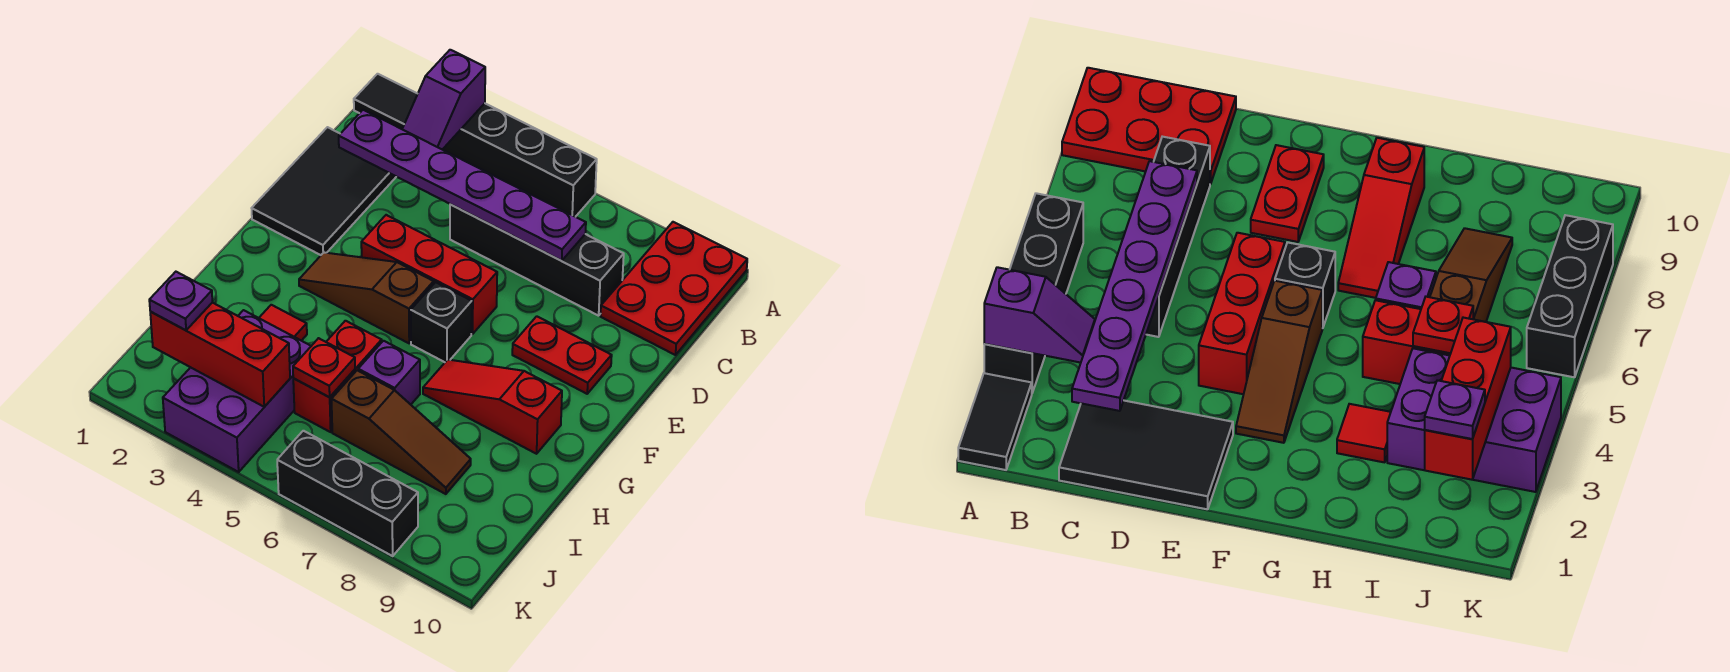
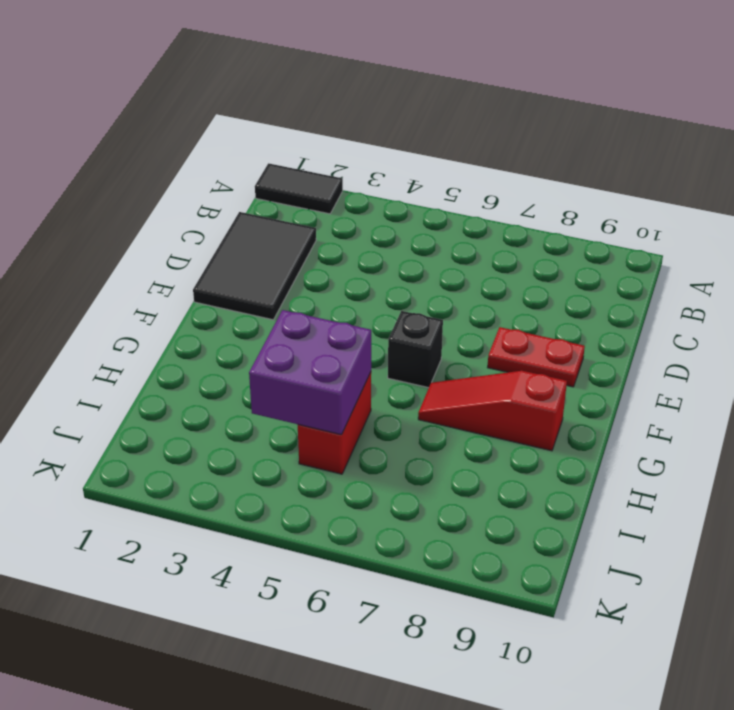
purple 2x2 brick [249,310,371,435] -> red 1x1 plate [293,338,355,397]
none -> black 1x4 brick [442,103,597,217]
none -> red 2x3 plate [601,222,747,355]
none -> black 1x4 brick [450,204,624,316]

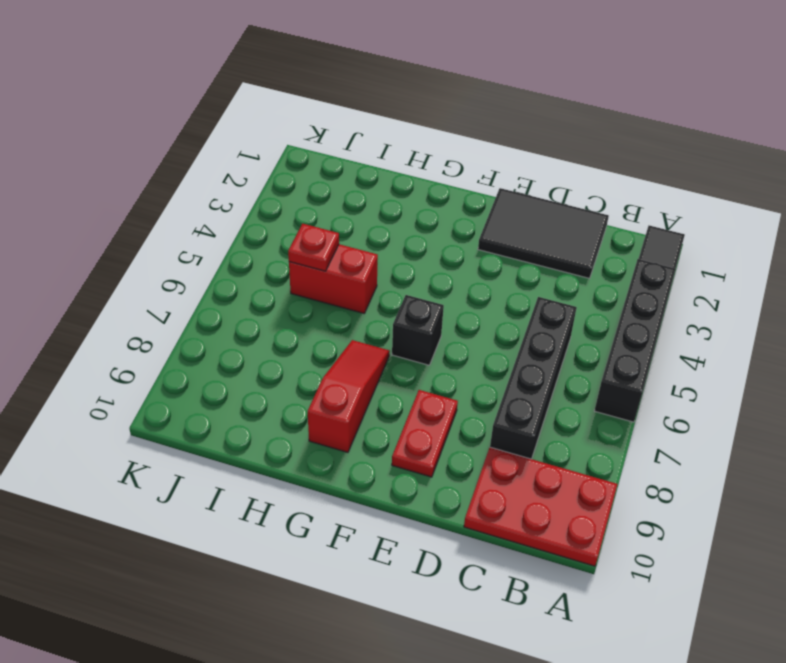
none -> red 1x3 brick [361,215,497,334]
none -> brown 1x3 slope [299,253,434,343]
none -> red 1x1 tile [259,305,307,341]

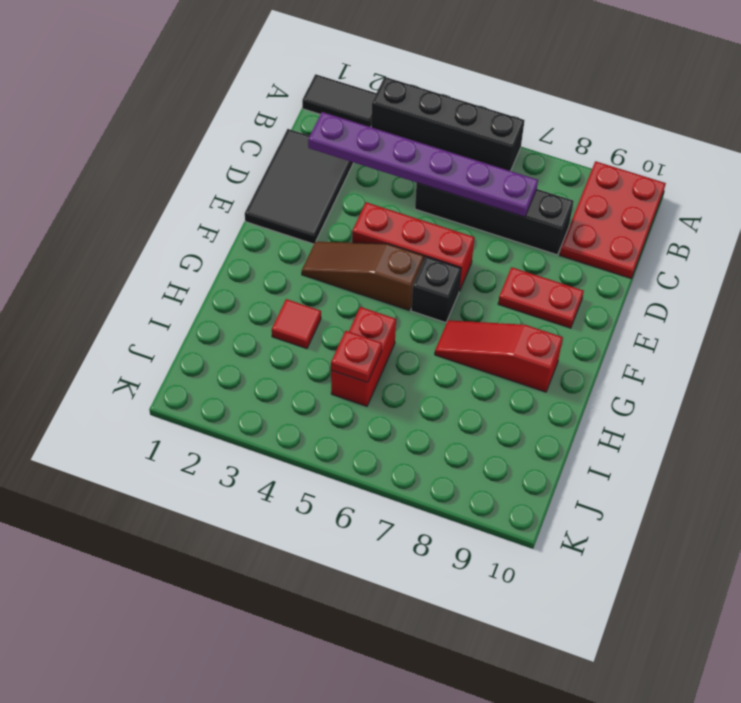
none -> purple 1x1 brick [358,341,420,405]
none -> purple 2x3 brick [163,310,311,472]
none -> brown 1x3 slope [332,370,471,494]

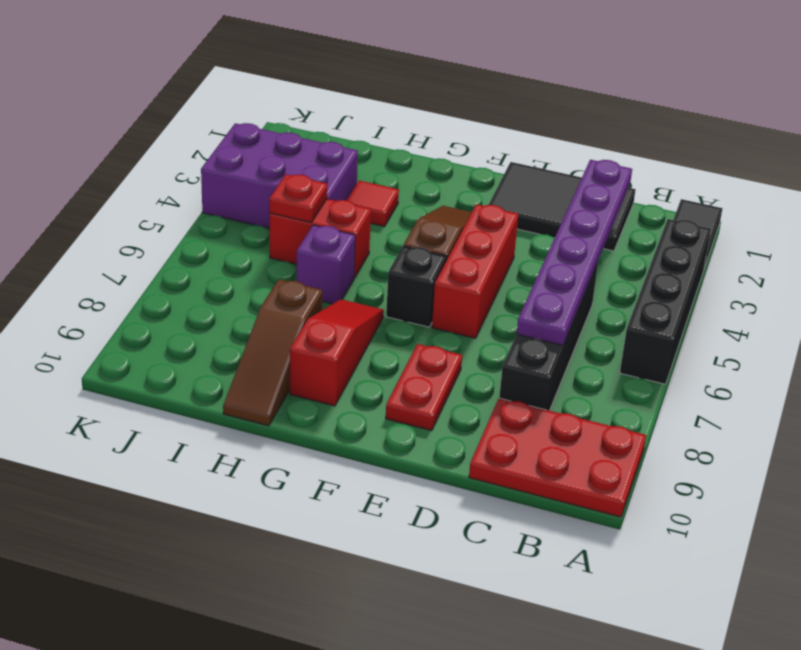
brown 1x3 slope [223,279,322,426] -> brown 1x3 slope moved to [332,370,471,494]
none -> black 1x3 brick [277,431,418,556]
none -> purple 1x2 slope [402,50,485,149]
none -> red 1x3 brick [150,303,290,407]

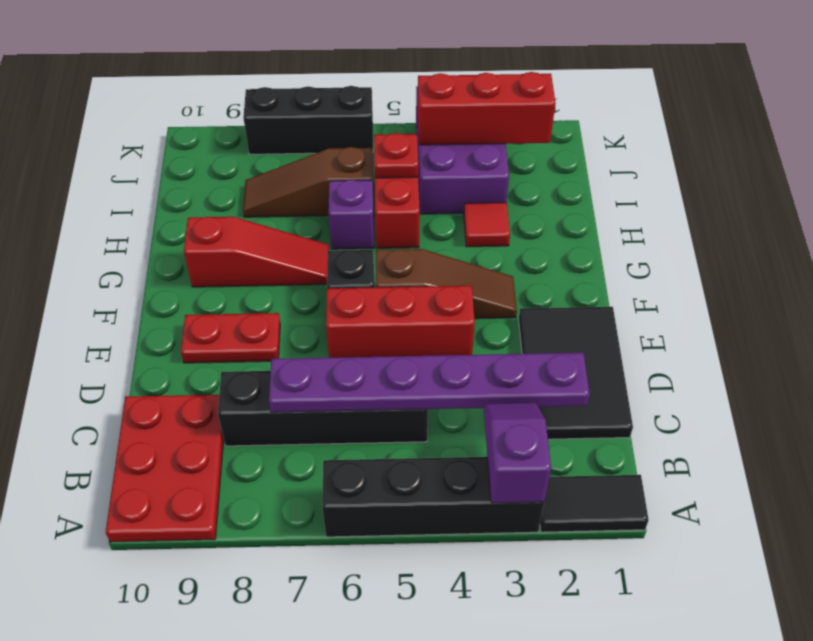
none -> purple 1x1 plate [149,272,212,330]

